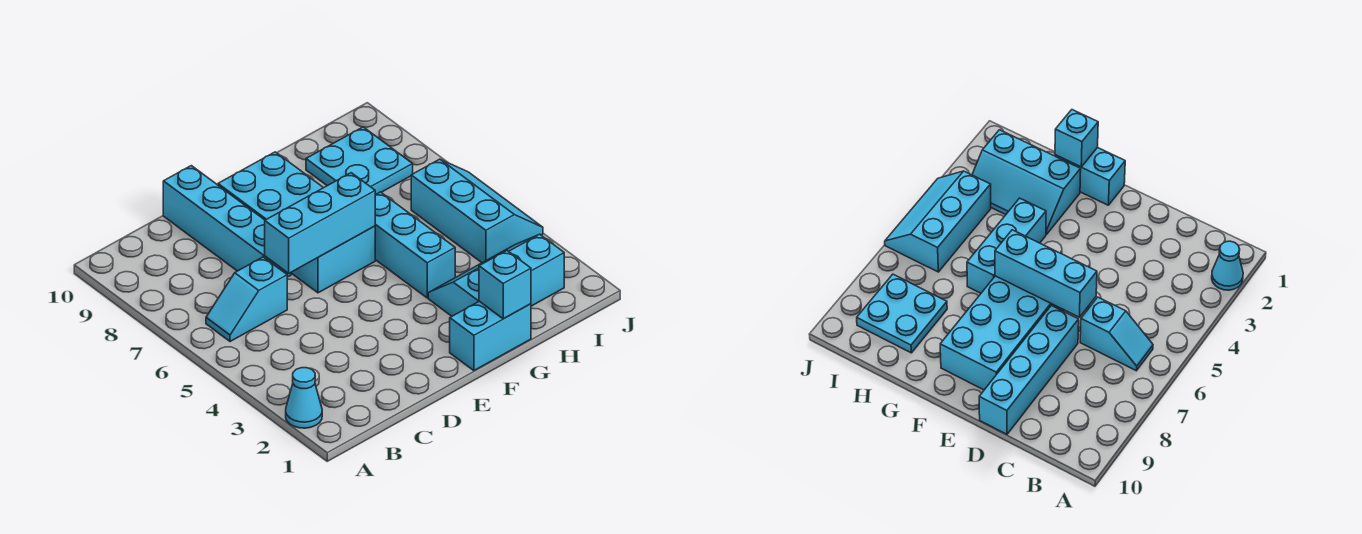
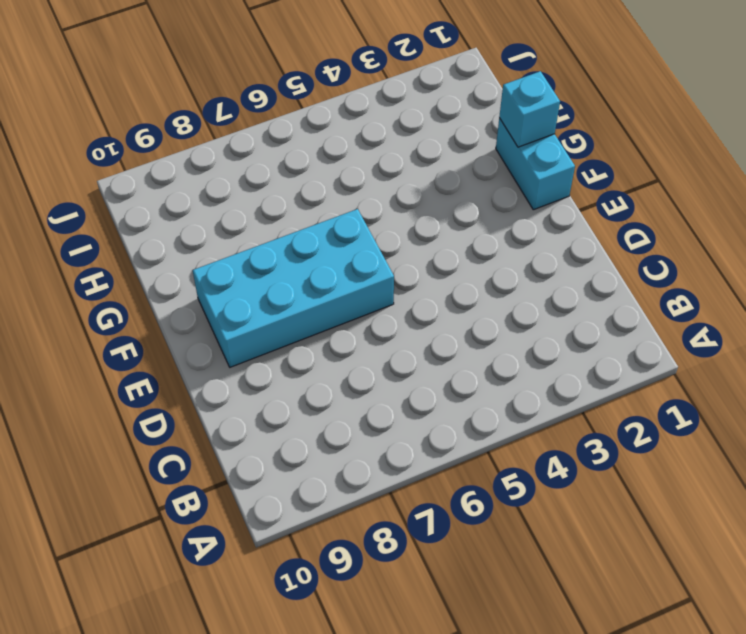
none -> cyan 1x1 cone [286,368,322,428]
none -> cyan 1x2 slope [206,257,287,342]

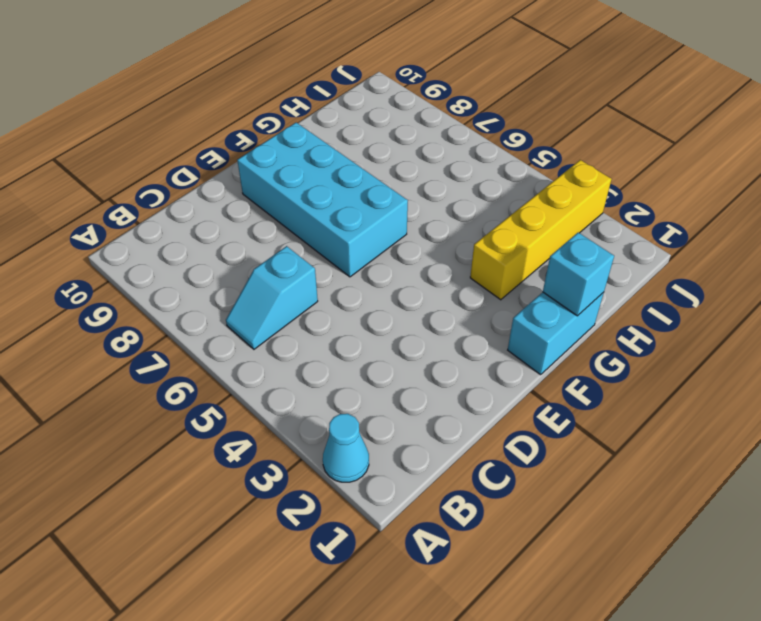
yellow 1x4 brick [470,160,612,300] -> cyan 2x3 slope [428,234,564,316]
none -> cyan 1x4 brick [163,166,291,277]
none -> cyan 1x3 brick [375,192,455,298]

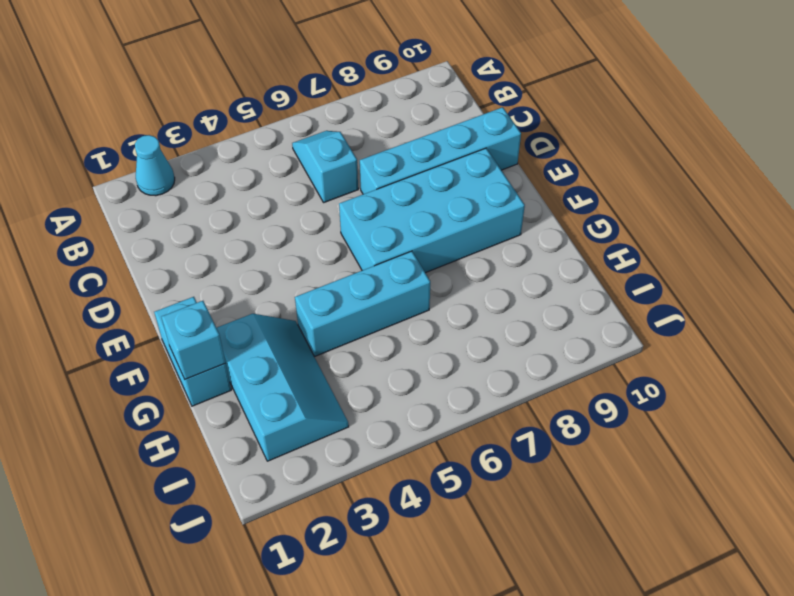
none -> cyan 2x2 plate [306,127,413,195]
none -> cyan 2x3 slope [411,159,543,263]

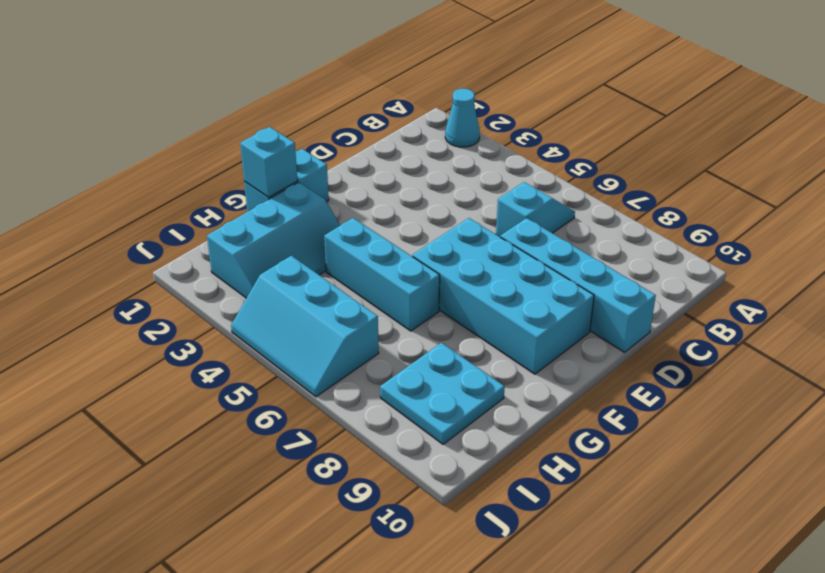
none -> cyan 1x3 brick [265,173,375,273]

